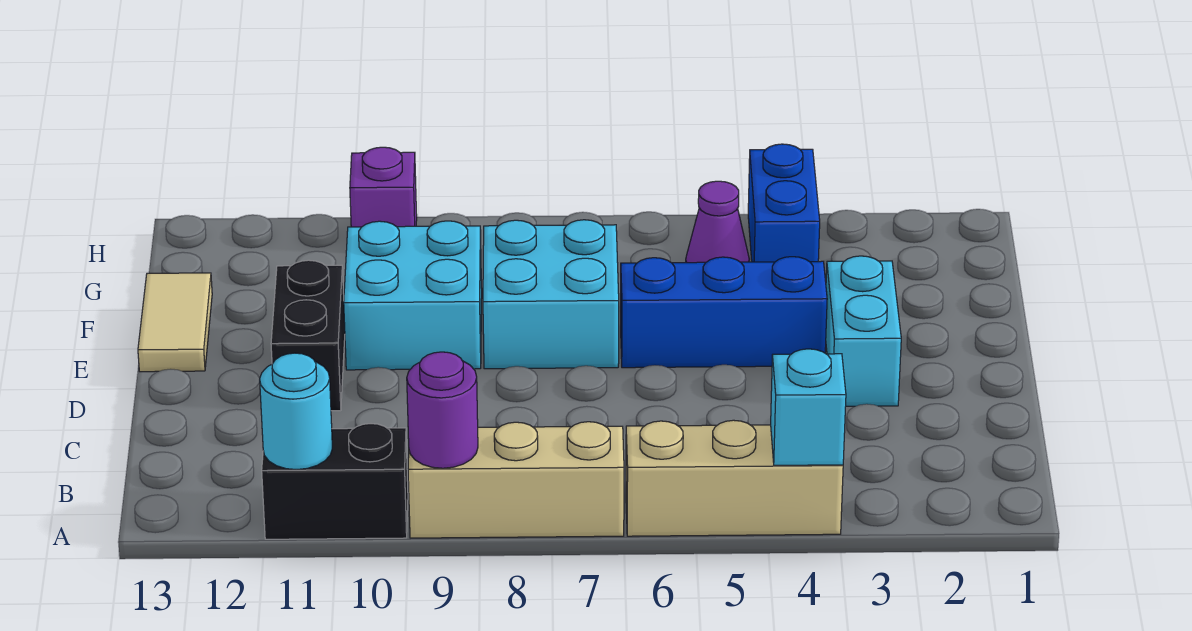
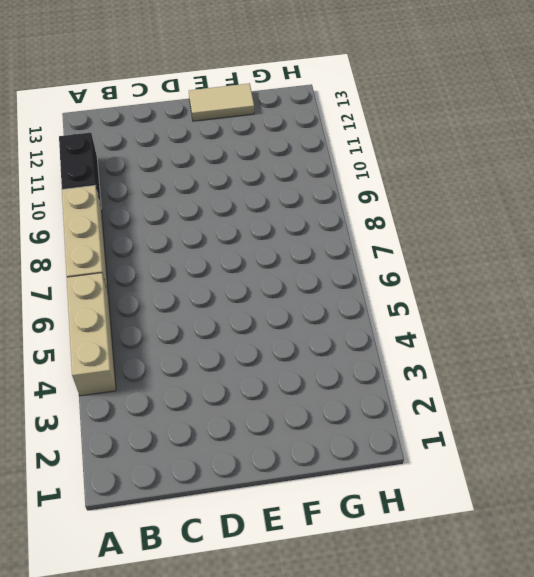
none -> cyan 1x2 brick [826,256,901,406]
none -> black 1x2 brick [271,260,345,411]
none -> blue 1x3 brick [621,257,827,368]

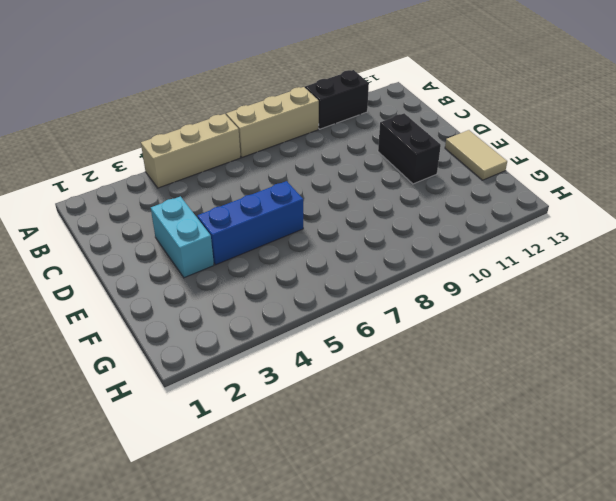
none -> cyan 2x2 brick [483,220,619,369]
none -> cyan 2x2 brick [344,221,482,370]
none -> blue 1x2 brick [748,144,820,262]

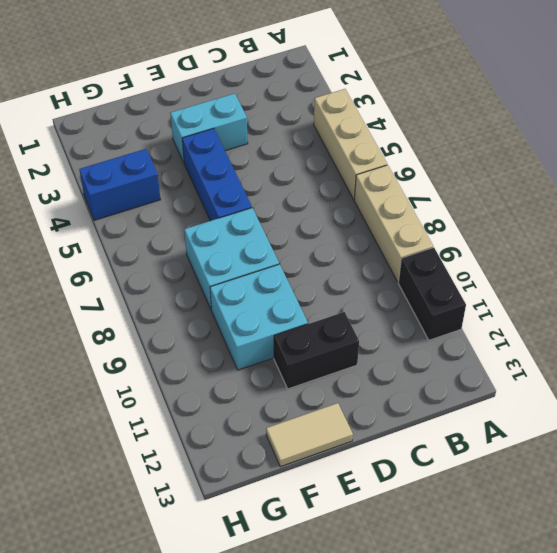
none -> purple 1x1 cone [686,181,749,263]
none -> purple 1x1 brick [350,147,417,227]
none -> cyan 1x1 brick [771,349,846,465]

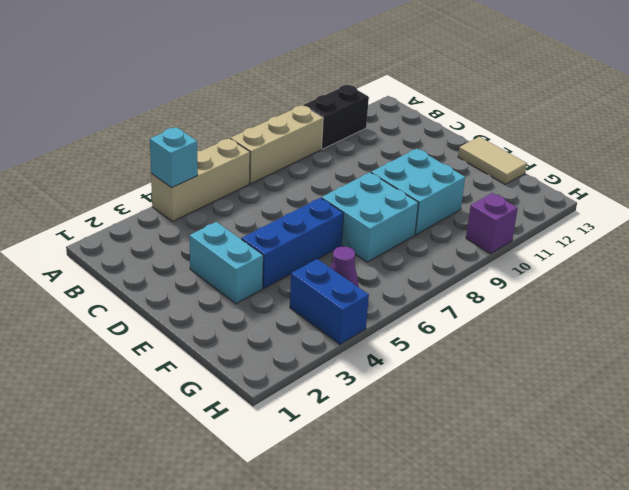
none -> black 1x2 brick [271,260,345,411]
none -> purple 1x1 round brick [407,352,478,468]
none -> cyan 1x1 round brick [260,353,332,470]

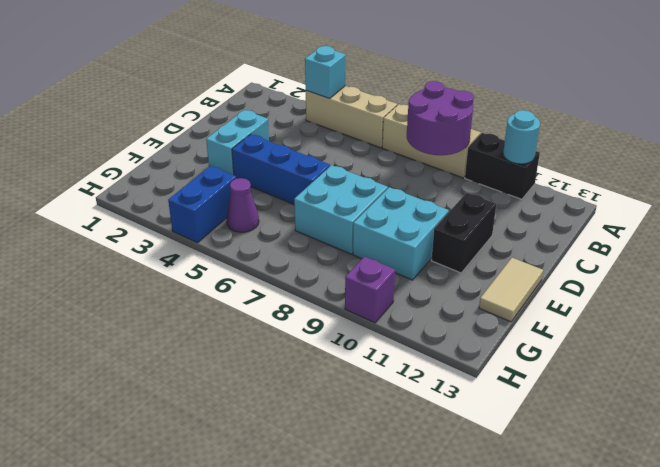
purple 2x2 round brick [407,81,474,155] -> purple 1x1 round brick [407,352,478,468]

